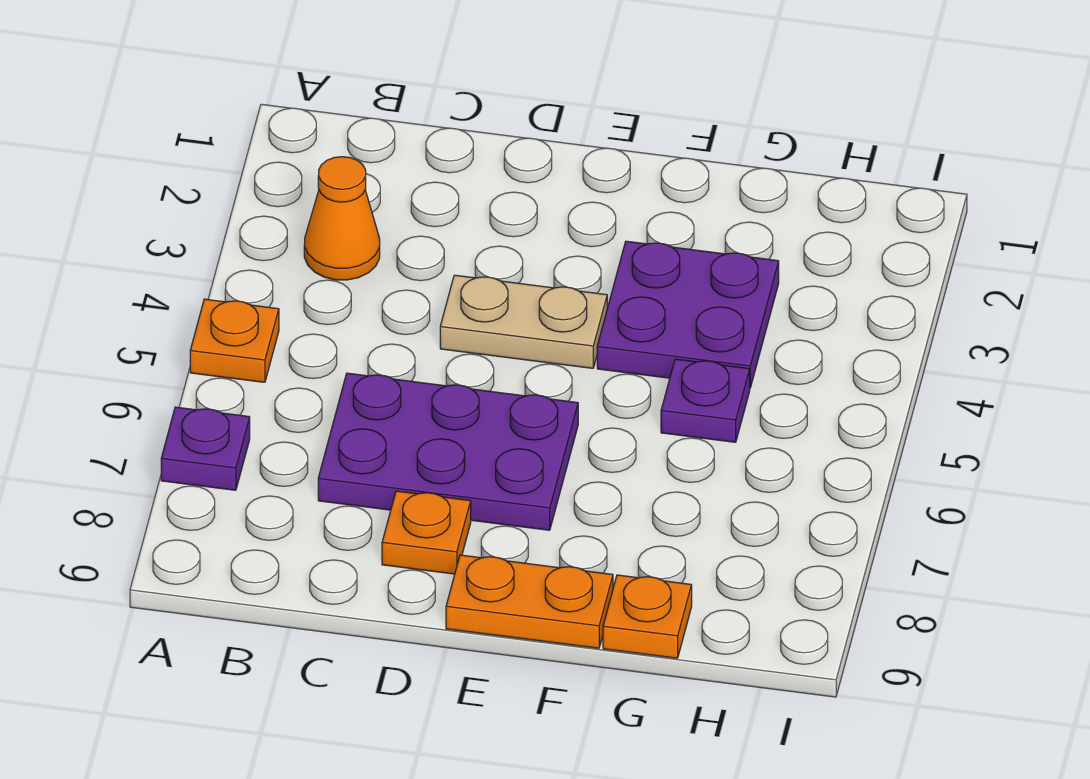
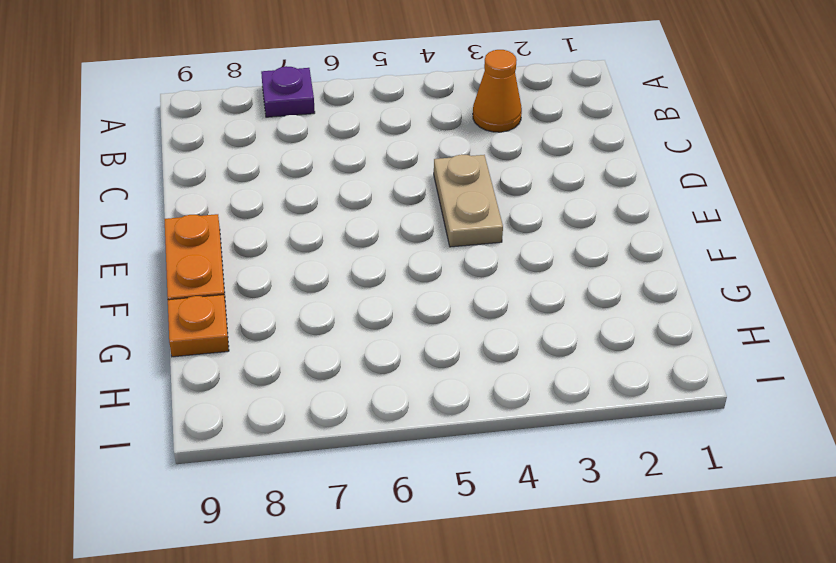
none -> orange 1x1 plate [190,299,279,382]
none -> purple 2x3 plate [318,373,578,530]

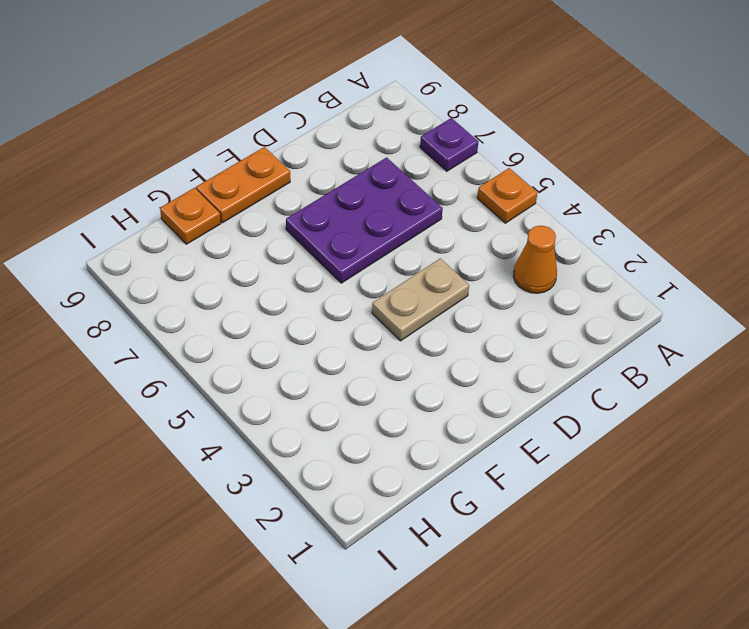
none -> orange 1x1 plate [382,491,471,574]
none -> purple 2x2 plate [597,241,779,388]

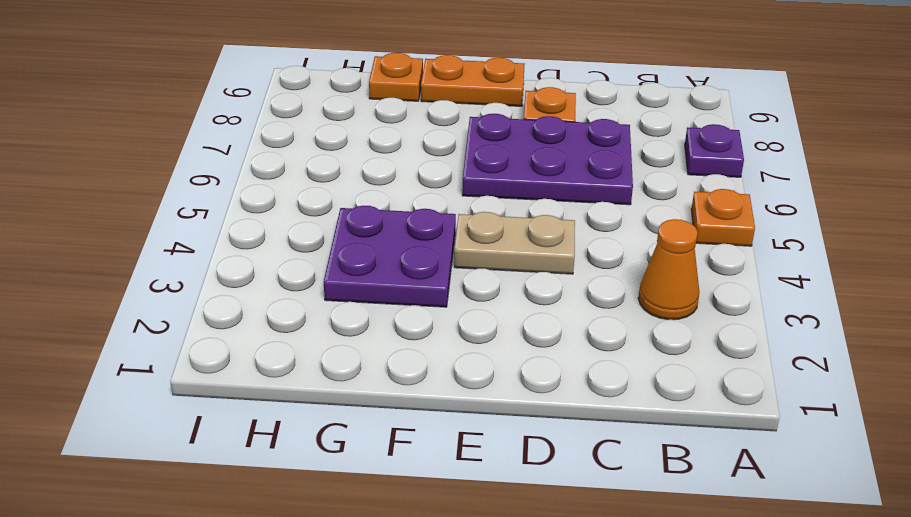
none -> purple 1x1 plate [661,359,750,442]

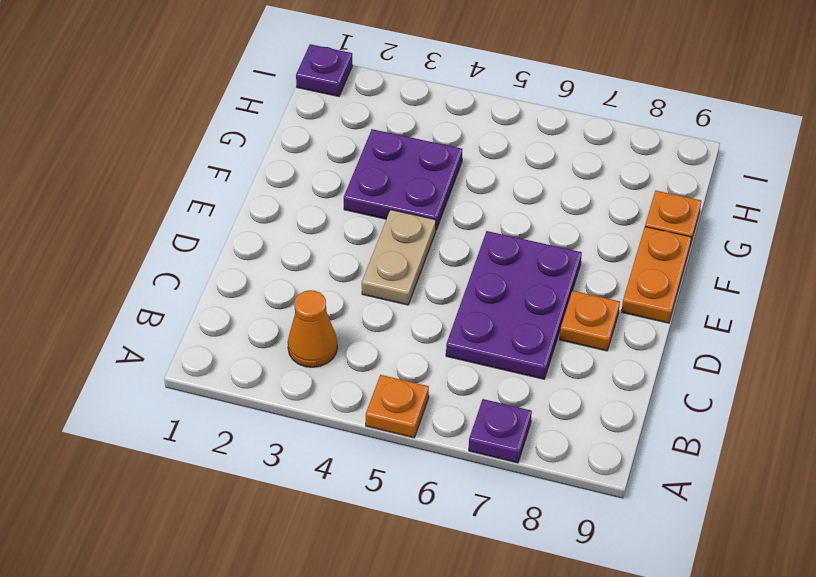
purple 1x1 plate [296,44,353,96] -> purple 1x1 plate moved to [661,359,750,442]

